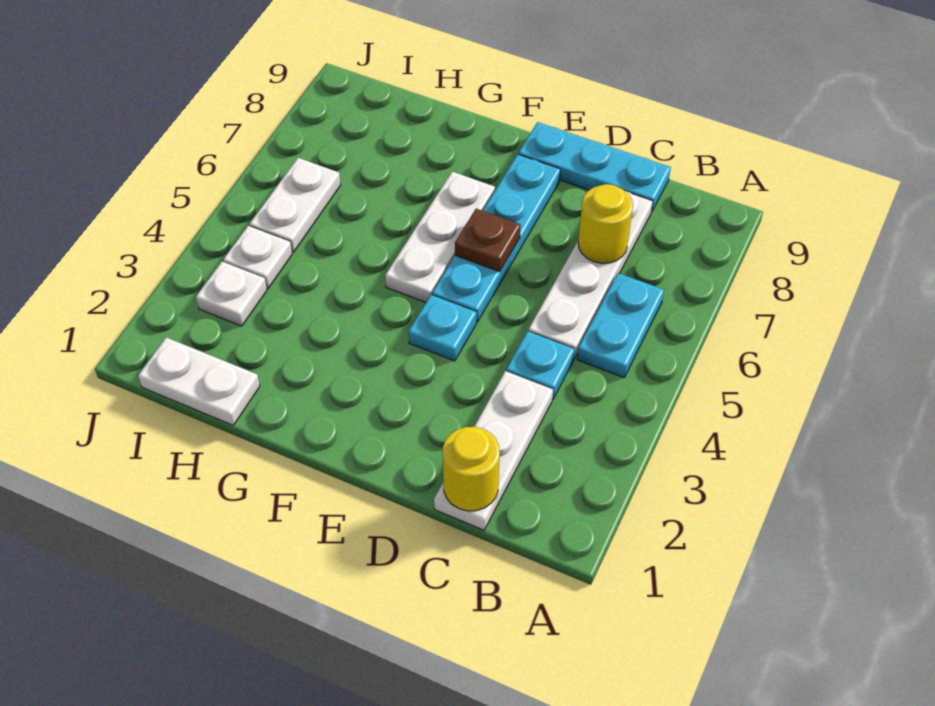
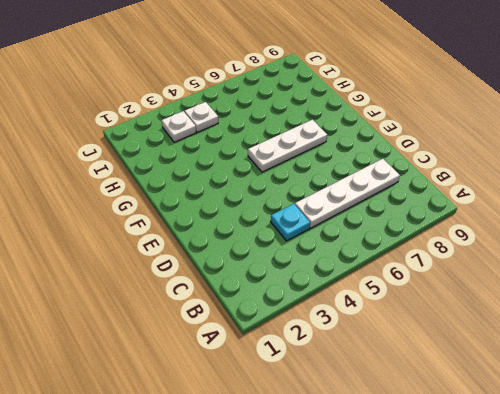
none -> cyan 1x2 plate [577,273,664,378]
none -> white 1x3 plate [434,371,553,530]
none -> cyan 1x3 plate [518,122,671,212]

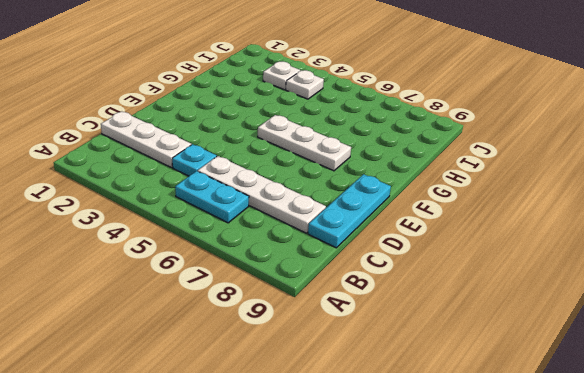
none -> cyan 1x1 plate [408,295,477,361]
none -> cyan 1x4 plate [432,154,560,322]
none -> white 1x2 plate [138,337,260,425]

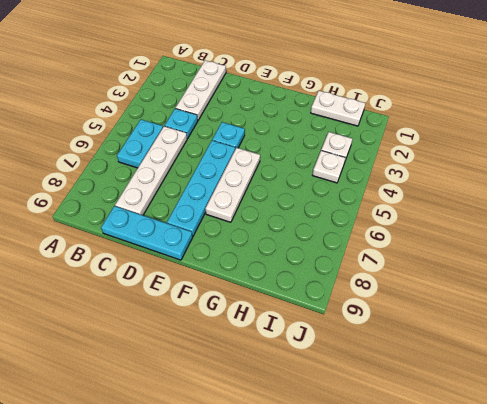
none -> white 1x2 plate [249,158,340,252]
none -> yellow 1x1 round brick [443,427,500,511]
none -> yellow 1x1 round brick [578,184,633,263]

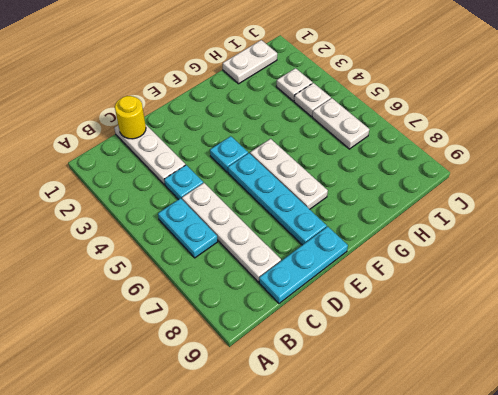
none -> yellow 1x1 round brick [578,184,633,263]
none -> brown 1x1 plate [455,209,521,272]

